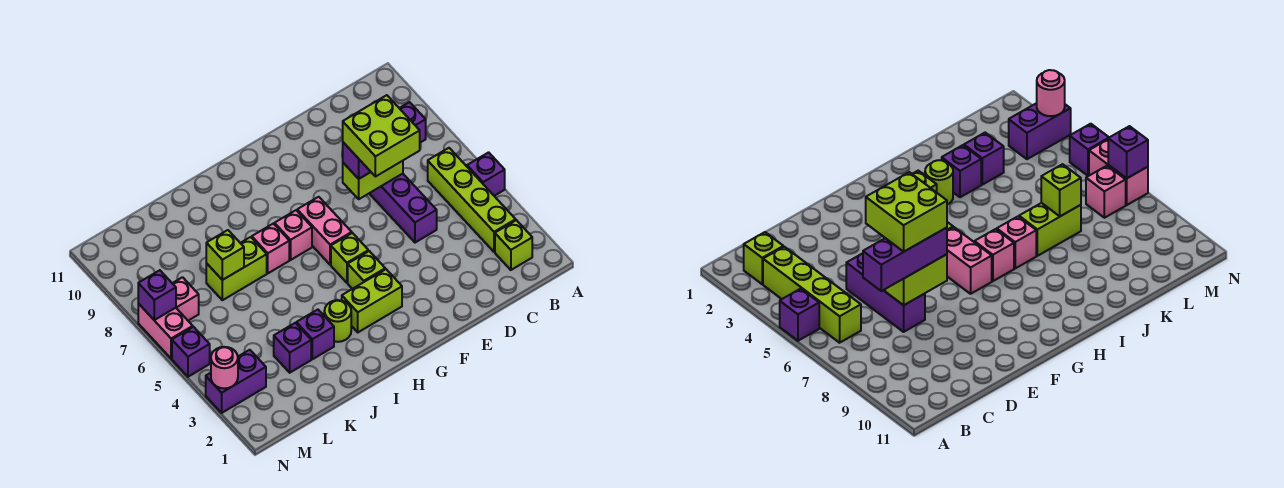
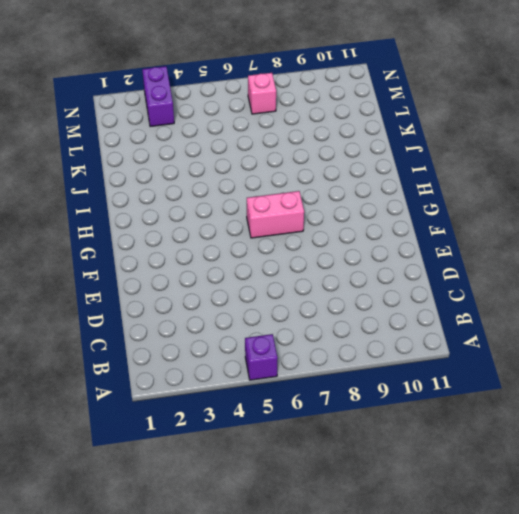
none -> lime 1x1 brick [495,220,532,270]
none -> lime 1x4 brick [428,148,516,252]
none -> purple 1x3 brick [369,174,437,243]

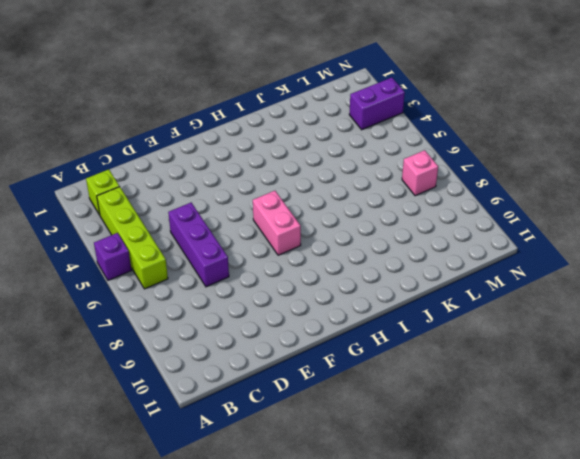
none -> lime 1x2 brick [342,269,402,332]
none -> lime 1x1 brick [348,251,385,289]
none -> lime 1x1 brick [331,233,368,283]

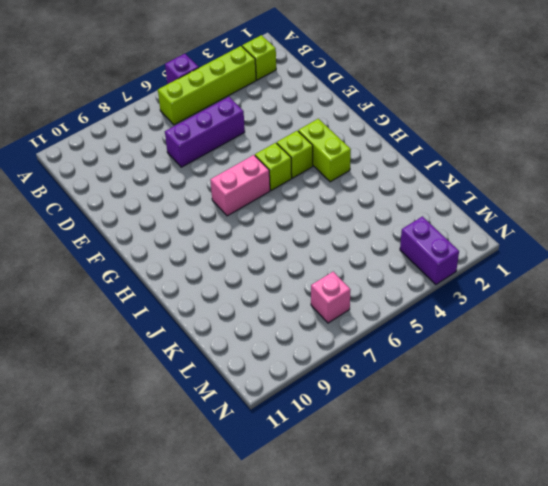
none -> pink 1x1 brick [275,210,312,260]
none -> lime 1x1 round brick [324,300,351,342]
none -> pink 1x1 brick [252,224,289,273]

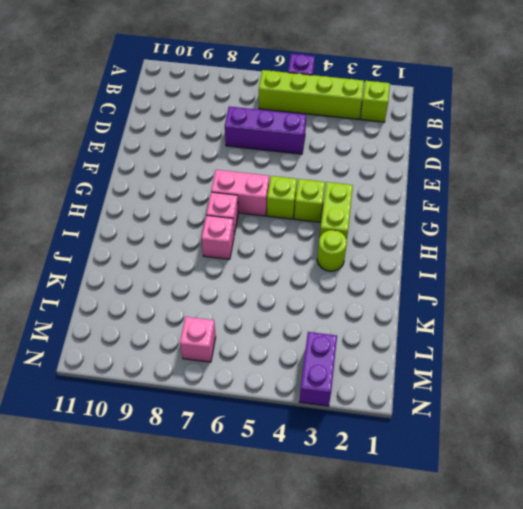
none -> purple 1x1 brick [296,310,334,359]
none -> lime 1x2 brick [206,237,267,300]
none -> purple 1x1 brick [274,323,311,373]

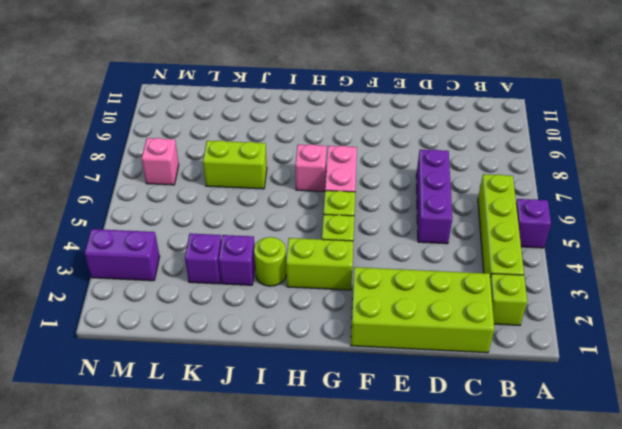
lime 2x4 brick [351,267,494,353] -> none
none -> pink 1x1 brick [252,224,289,273]
none -> purple 1x1 brick [172,327,210,377]
none -> pink 1x2 brick [138,304,193,359]

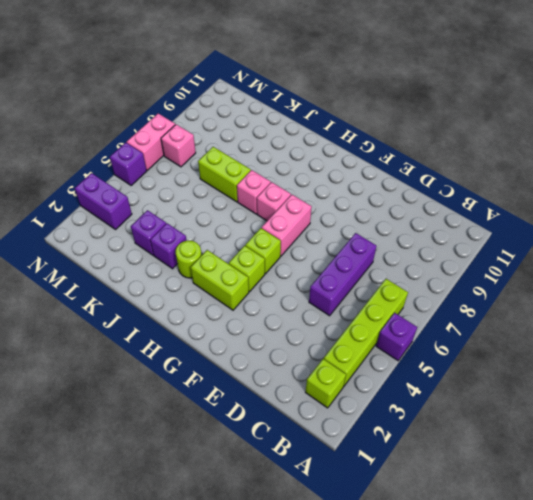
none -> lime 1x2 brick [343,161,403,199]
none -> lime 1x1 brick [206,230,244,280]
none -> pink 1x1 round brick [211,347,238,388]

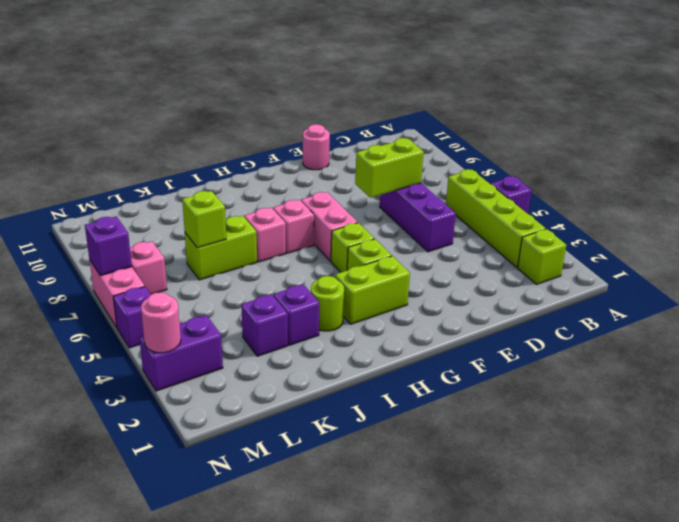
pink 1x1 round brick [303,124,330,170] -> none
none -> purple 1x3 brick [343,102,426,179]
none -> lime 2x2 brick [343,95,420,177]

